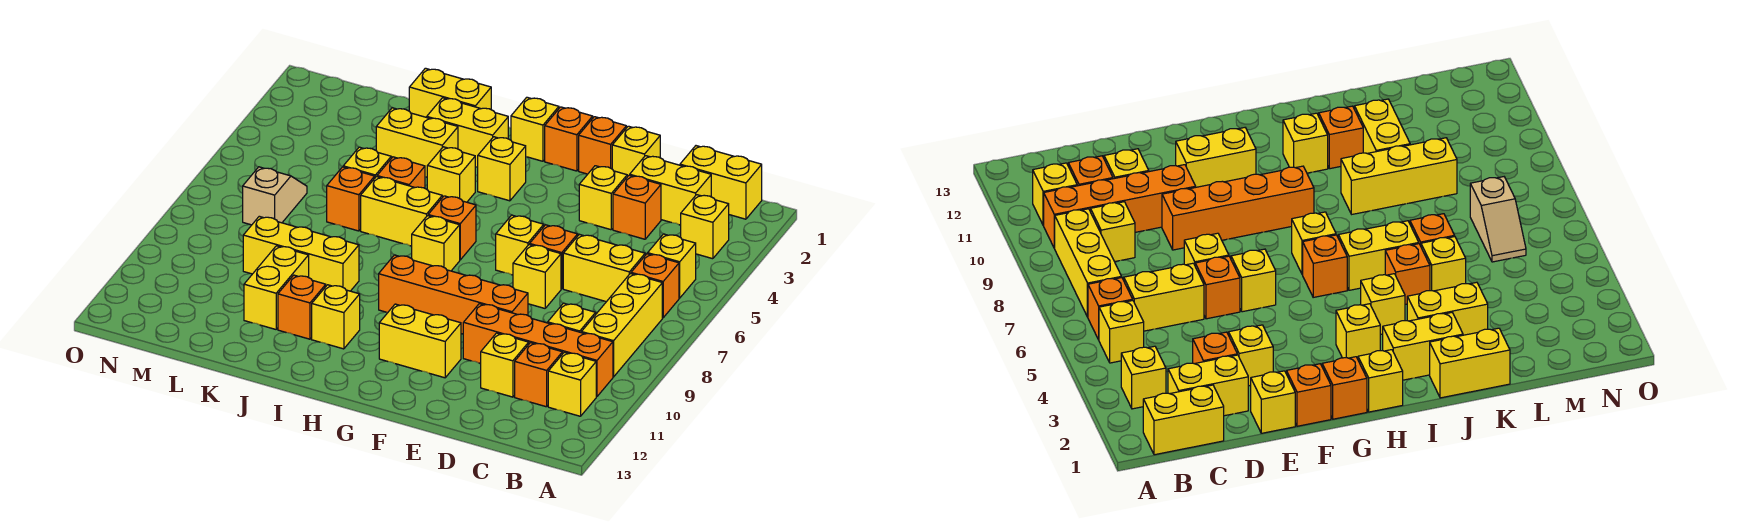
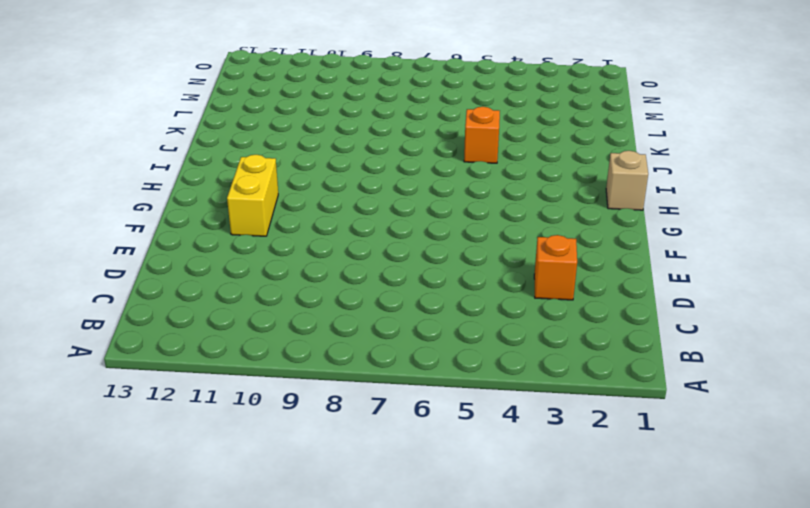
tan 1x1 brick [606,151,648,210] -> yellow 1x1 brick [511,97,559,161]
none -> yellow 1x2 brick [680,146,762,219]
none -> yellow 1x1 brick [681,195,729,259]
none -> yellow 1x1 brick [648,234,696,298]
none -> orange 1x1 brick [631,254,679,318]

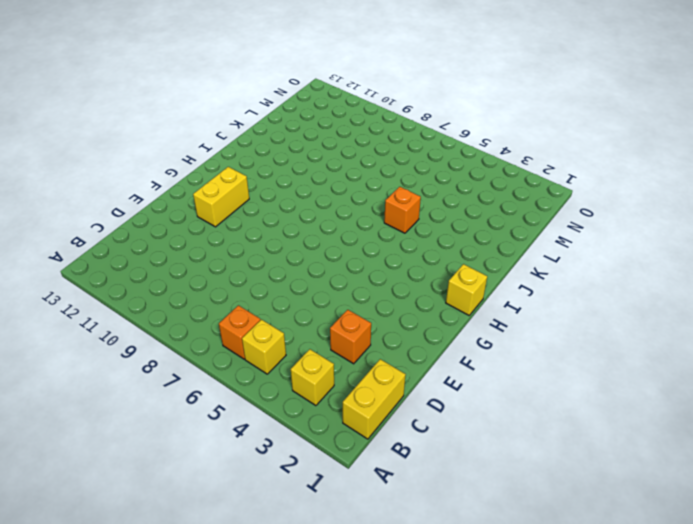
none -> yellow 1x3 brick [581,274,662,377]
none -> orange 1x4 brick [463,304,613,397]
none -> yellow 1x1 brick [548,352,596,416]
none -> yellow 1x2 brick [630,156,711,225]

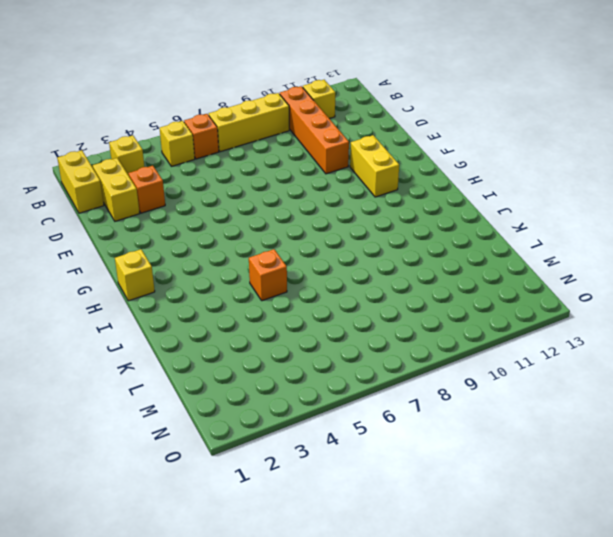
none -> yellow 1x2 brick [563,234,645,302]
none -> yellow 1x1 brick [548,303,596,332]
none -> orange 1x1 brick [515,343,562,407]
none -> yellow 1x1 brick [481,333,529,397]

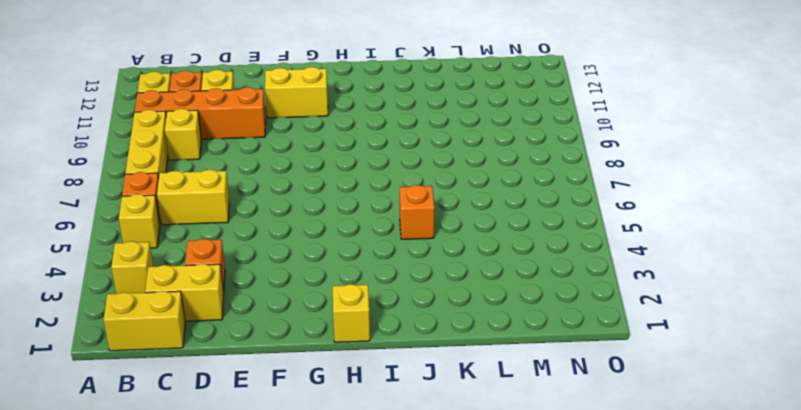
none -> yellow 1x1 brick [612,126,660,177]
none -> yellow 1x1 brick [579,166,627,230]
none -> orange 1x1 brick [530,225,578,289]
none -> yellow 1x1 brick [513,245,561,308]

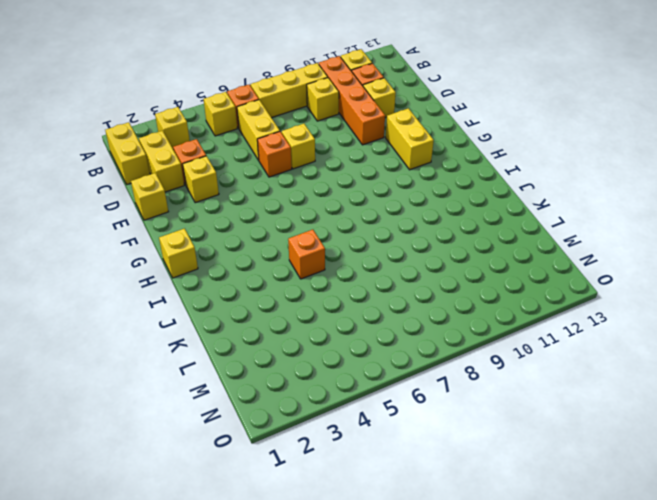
none -> orange 1x4 brick [379,255,528,334]
none -> orange 1x1 brick [579,117,626,174]
none -> yellow 1x1 brick [496,215,544,275]
none -> orange 1x1 brick [545,107,593,171]

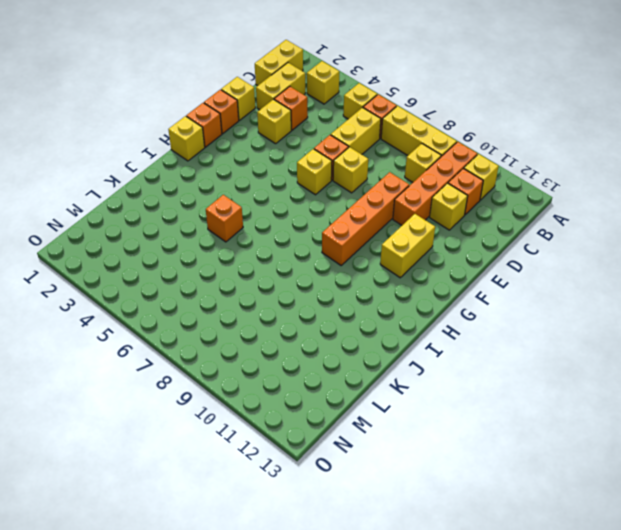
none -> yellow 1x1 brick [477,137,526,201]
none -> orange 1x1 brick [428,196,476,260]
none -> yellow 1x1 brick [412,216,460,271]
none -> yellow 1x2 brick [427,98,508,167]

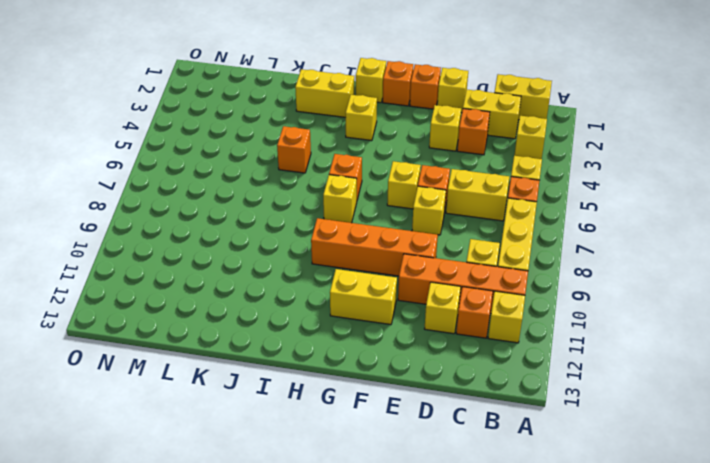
none -> yellow 1x1 brick [427,147,475,202]
none -> yellow 1x2 brick [361,177,442,246]
none -> yellow 1x1 brick [312,285,360,349]
none -> yellow 1x2 brick [409,68,491,117]

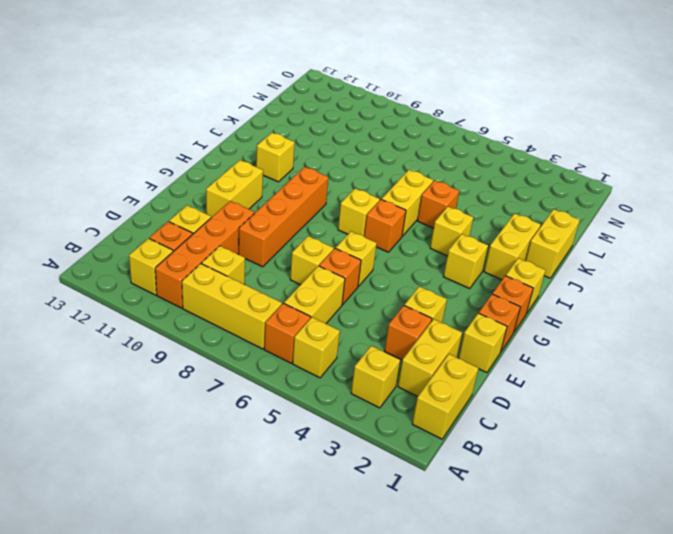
none -> yellow 1x2 brick [376,108,458,177]
none -> yellow 1x3 brick [243,216,359,291]
none -> orange 1x1 brick [278,275,326,339]
none -> yellow 1x1 brick [343,147,391,177]

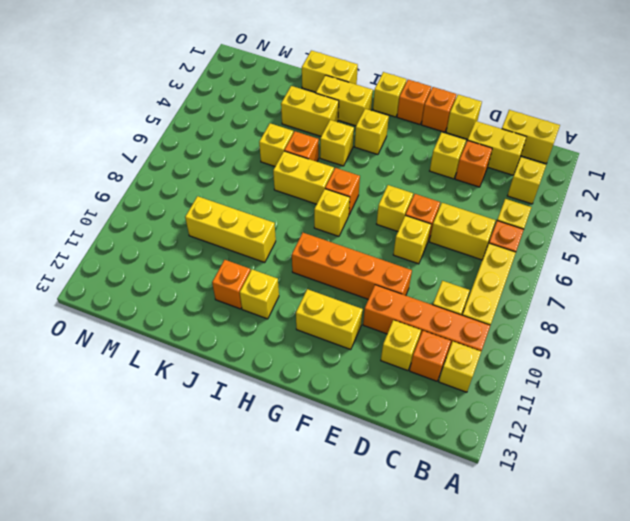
none -> orange 1x1 brick [327,167,375,231]
none -> yellow 1x2 brick [244,246,309,329]
none -> tan 1x2 slope [243,167,307,225]

